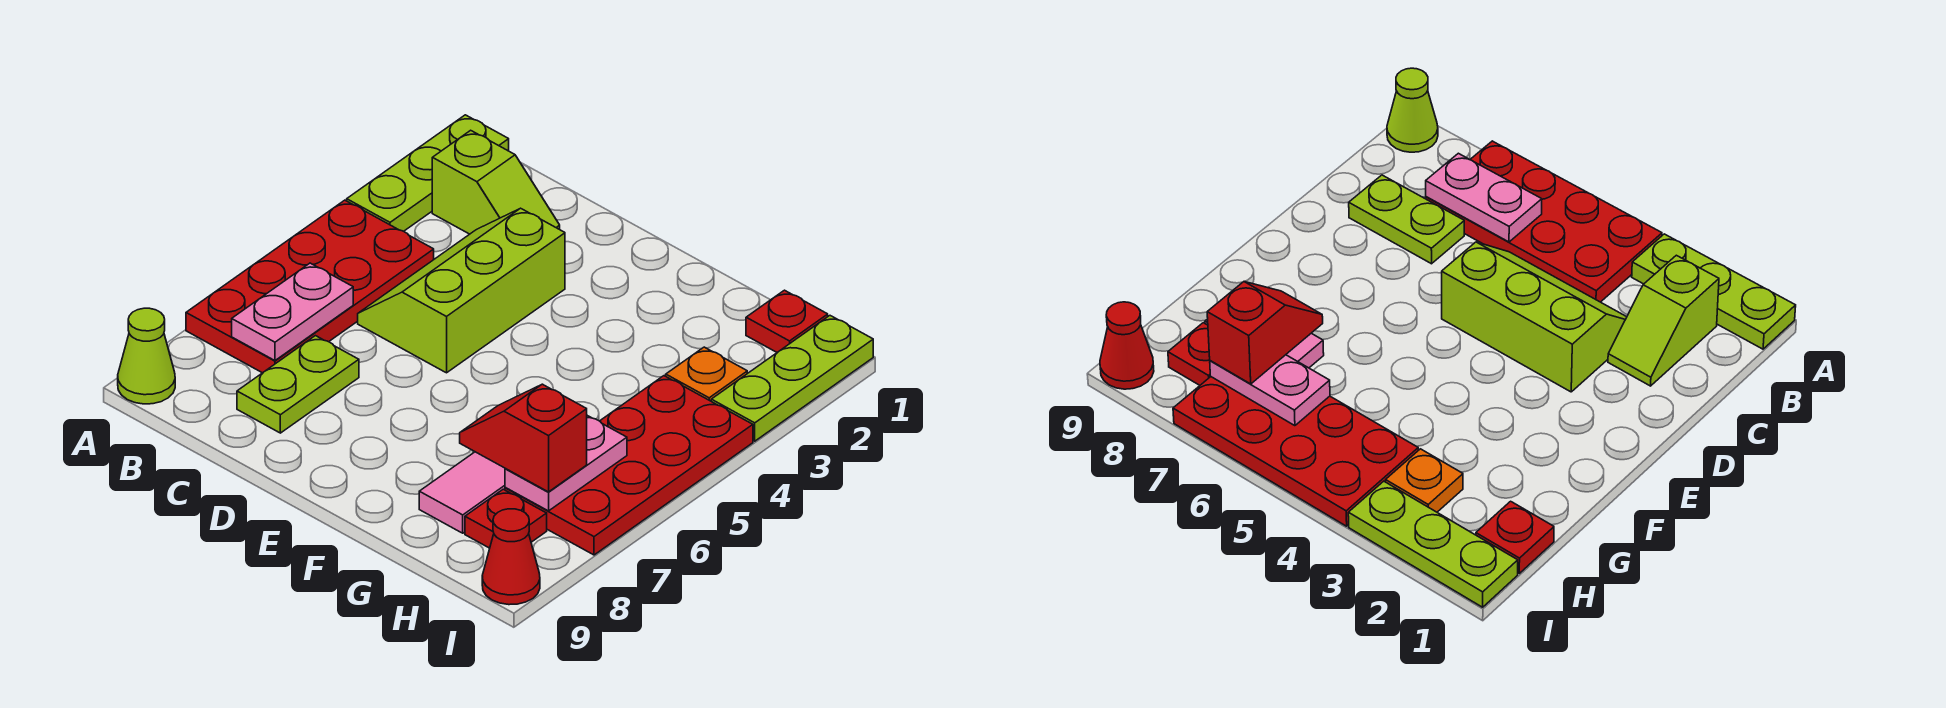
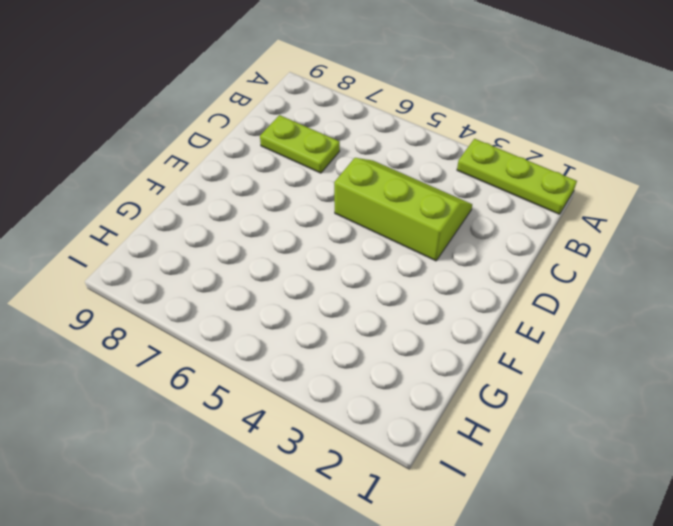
none -> red 2x4 plate [186,200,434,373]
none -> lime 1x1 cone [118,308,175,404]
none -> lime 1x2 slope [432,130,560,234]

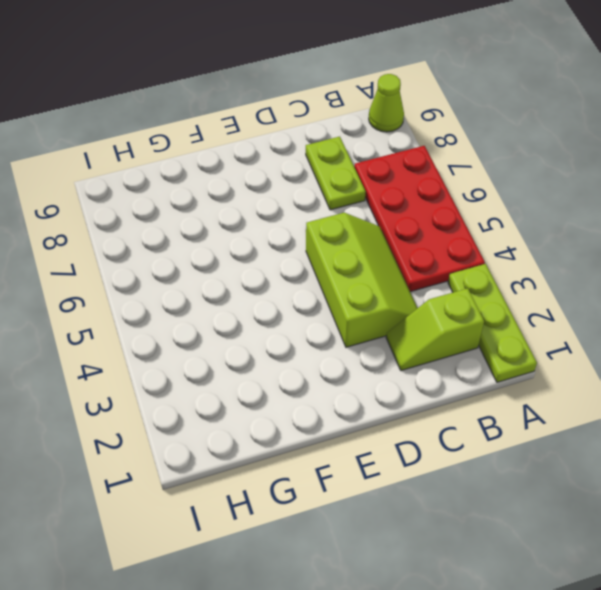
none -> pink 1x2 tile [419,452,505,533]
none -> red 1x1 plate [746,290,828,352]
none -> orange 1x1 plate [666,347,747,401]

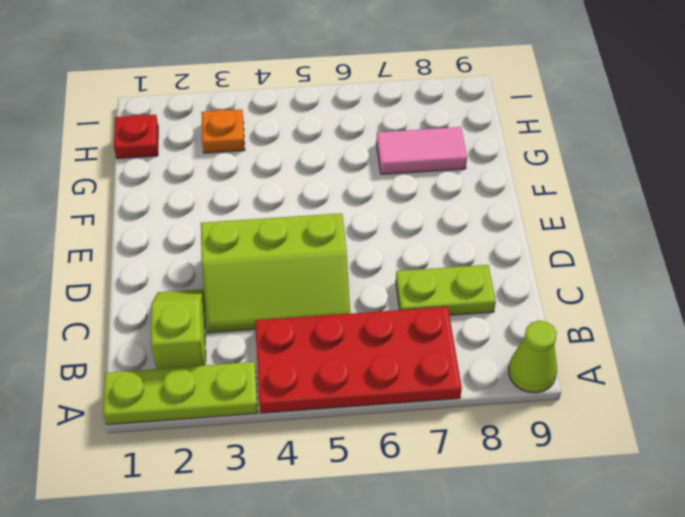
none -> red 2x4 plate [505,376,753,555]
none -> red 1x1 plate [465,489,547,548]
none -> lime 1x3 plate [711,316,873,441]

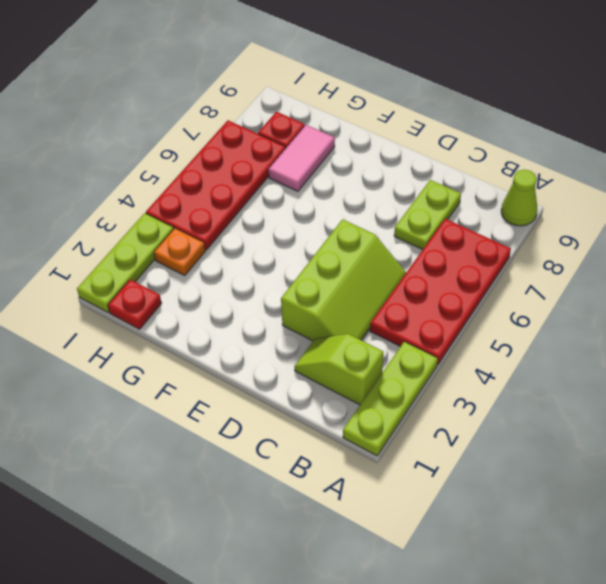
none -> red 1x1 cone [482,509,540,605]
none -> pink 1x2 plate [232,263,353,361]
none -> pink 1x2 plate [505,416,627,511]

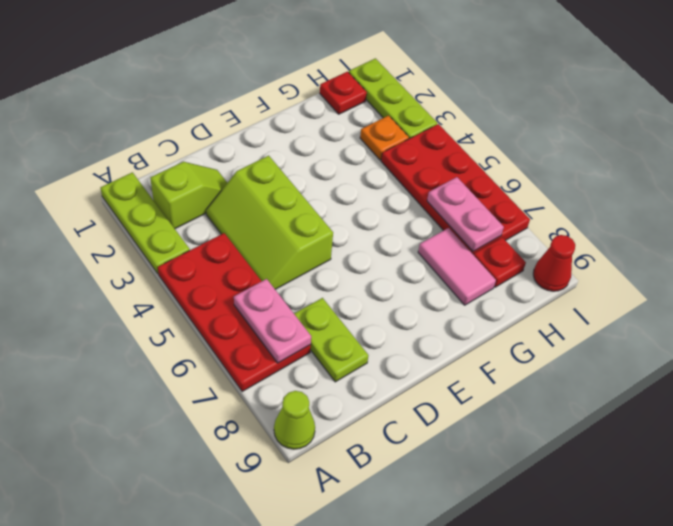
none -> red 1x2 slope [460,384,587,492]

